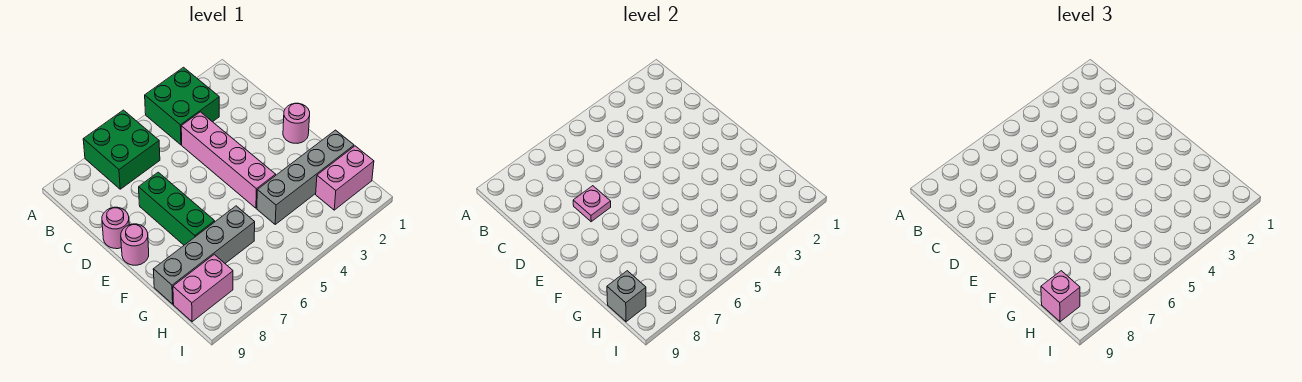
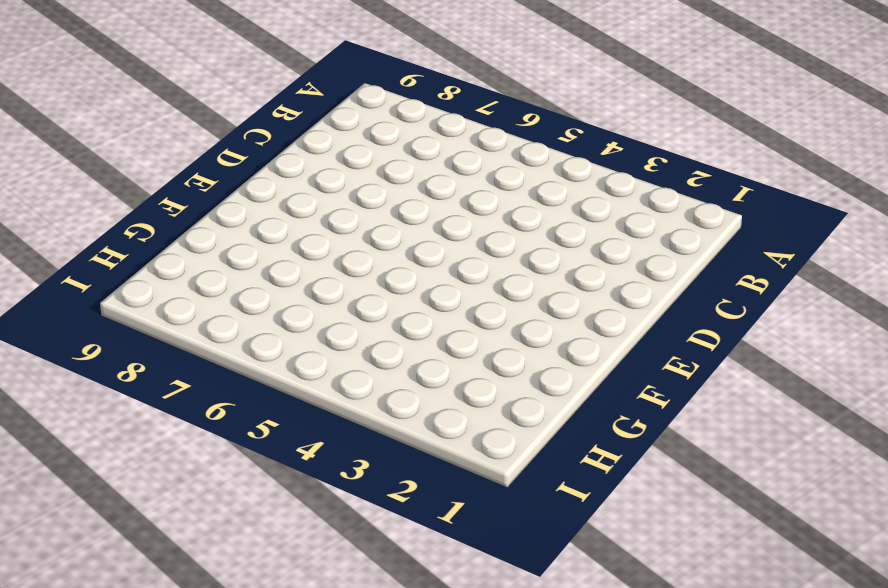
none -> green 2x2 brick [145,67,219,145]
none -> green 2x2 brick [83,110,160,189]
none -> pink 1x4 brick [181,112,276,208]

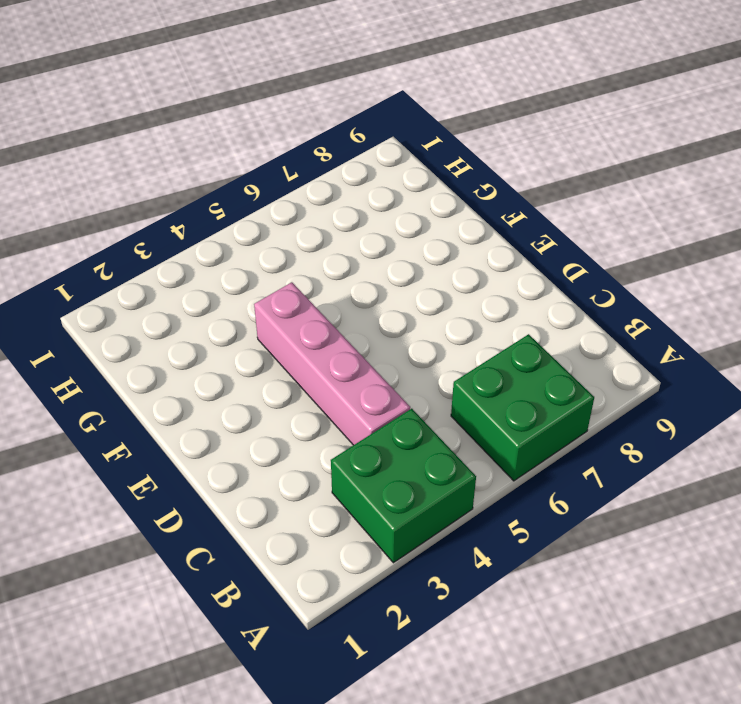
none -> green 1x3 brick [139,172,215,245]
none -> pink 1x1 round brick [102,207,129,249]
none -> pink 1x1 round brick [283,103,310,143]

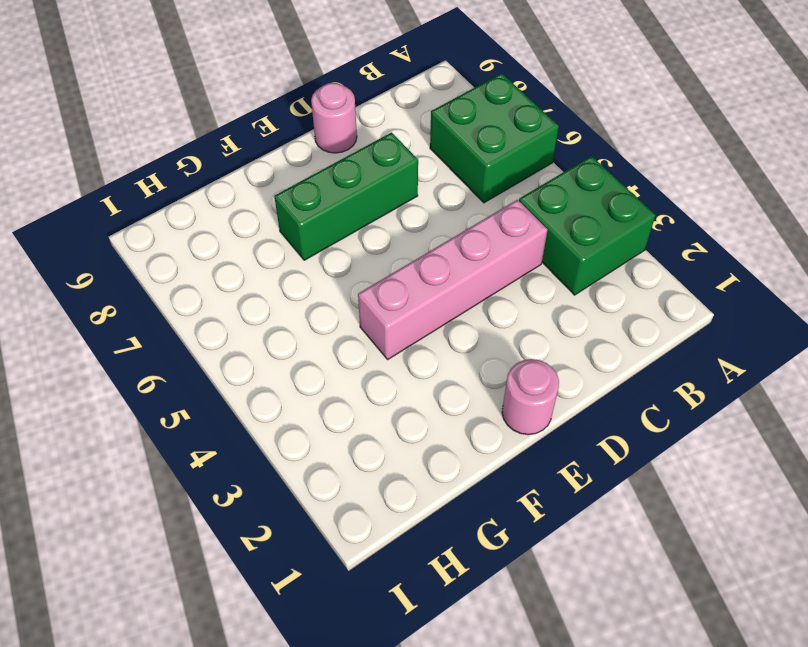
none -> pink 1x1 round brick [121,224,149,265]
none -> grey 1x4 brick [257,130,354,224]
none -> grey 1x4 brick [153,206,255,304]

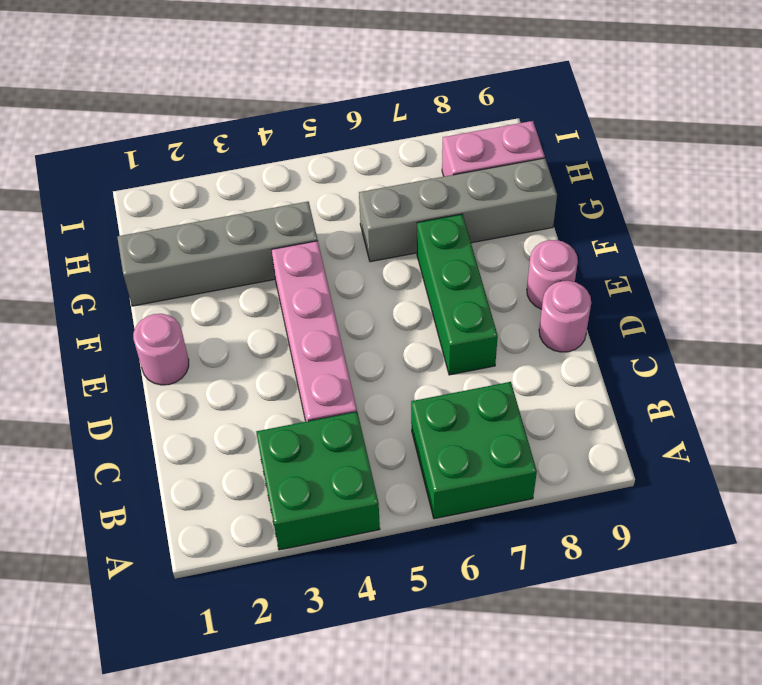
none -> pink 1x2 brick [316,146,374,210]
none -> pink 1x1 plate [573,186,611,222]
none -> grey 1x1 brick [607,271,646,322]

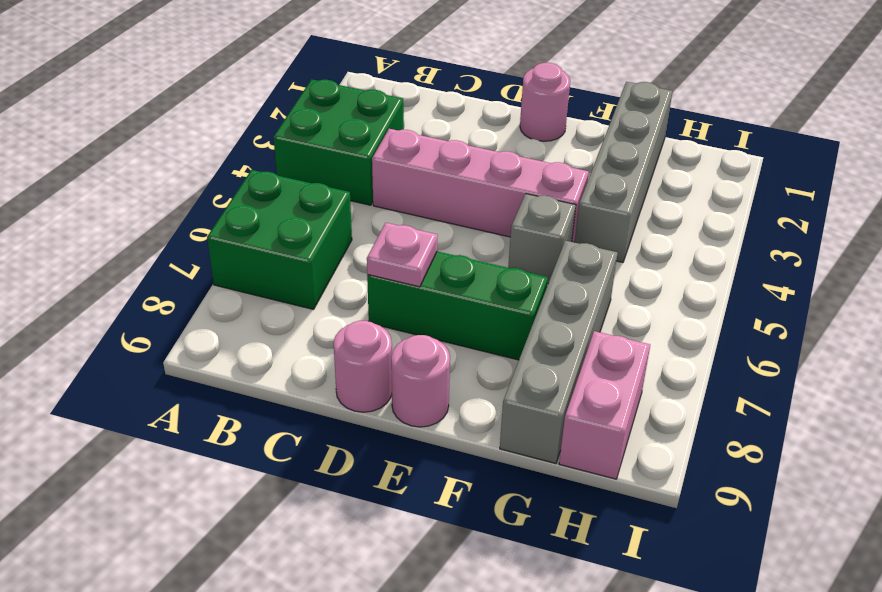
grey 1x1 brick [508,194,576,284] -> grey 1x1 brick moved to [607,271,646,322]
none -> pink 1x2 brick [316,146,374,210]
none -> pink 1x1 brick [1041,271,1080,322]

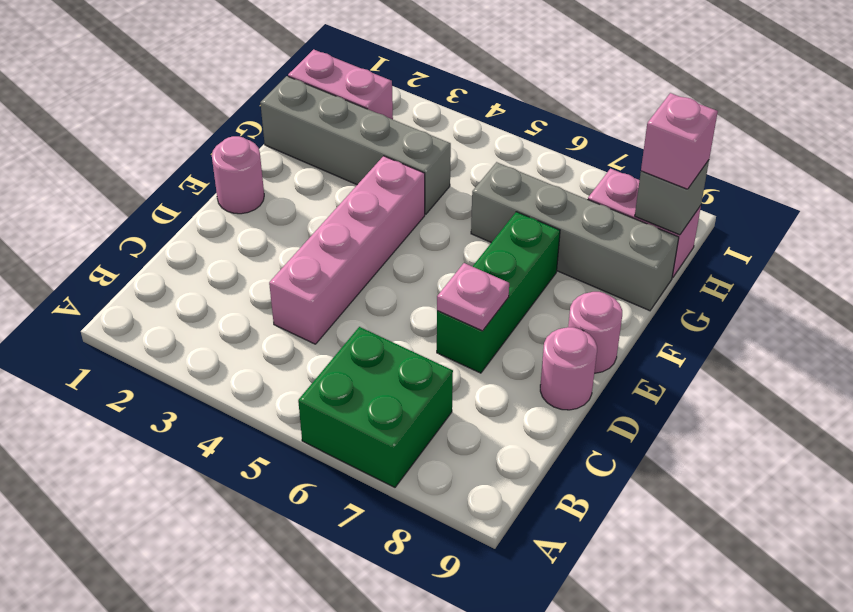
none -> green 2x2 brick [145,67,219,145]

